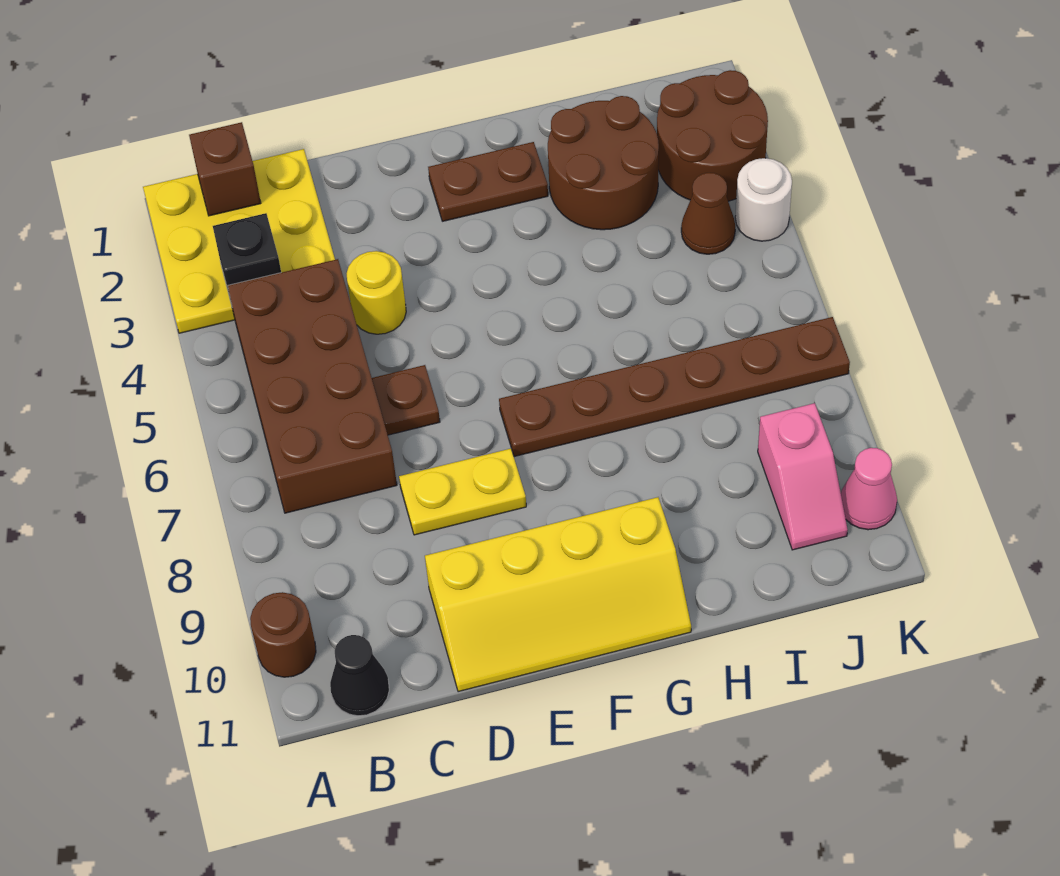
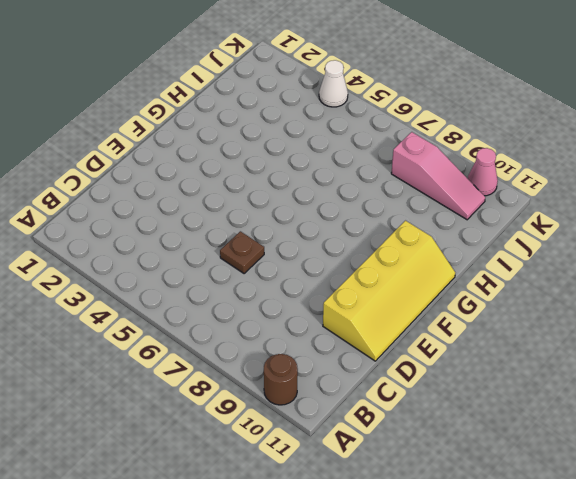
pink 1x3 slope [391,132,485,220] -> pink 1x2 slope [758,403,848,550]
white 1x1 cone [319,60,348,107] -> white 1x1 round brick [735,158,792,241]
none -> yellow 3x3 plate [143,149,335,333]
none -> brown 2x4 brick [228,259,397,513]
none -> black 1x1 cone [330,635,389,716]

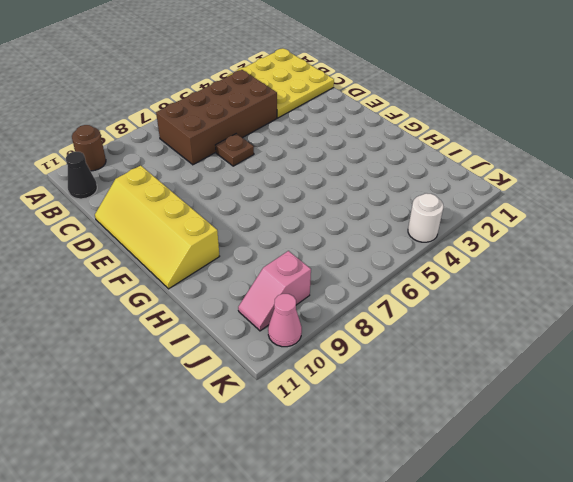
none -> yellow 1x1 round brick [347,251,406,334]
none -> yellow 1x2 plate [399,449,526,535]
none -> brown 1x2 plate [428,142,548,221]

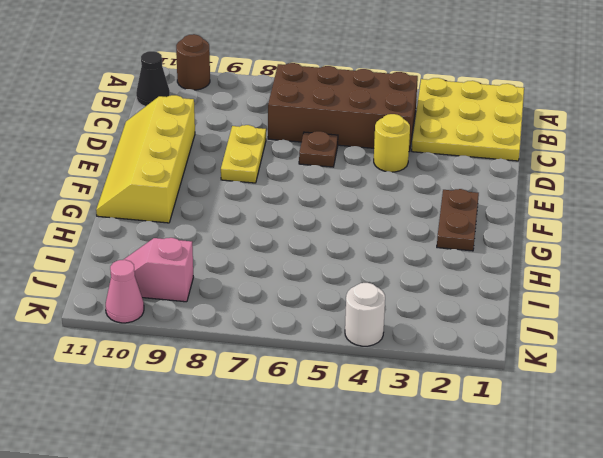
none -> brown 1x6 plate [499,317,850,457]
none -> brown 2x2 round brick [548,96,659,230]
none -> brown 2x2 round brick [657,70,768,201]

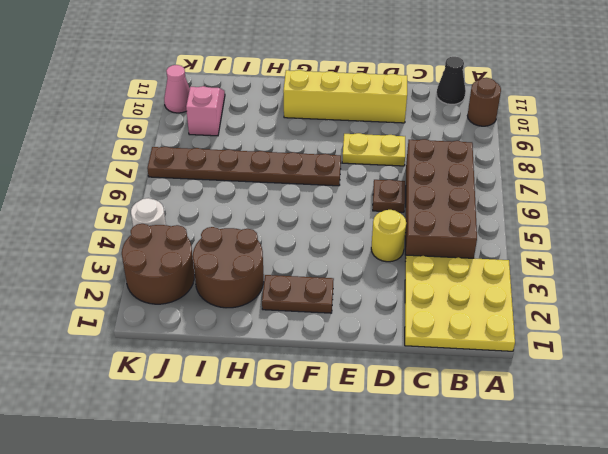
none -> brown 1x1 cone [681,173,735,254]
none -> brown 1x1 brick [189,122,261,216]
none -> black 1x1 brick [213,213,281,301]

